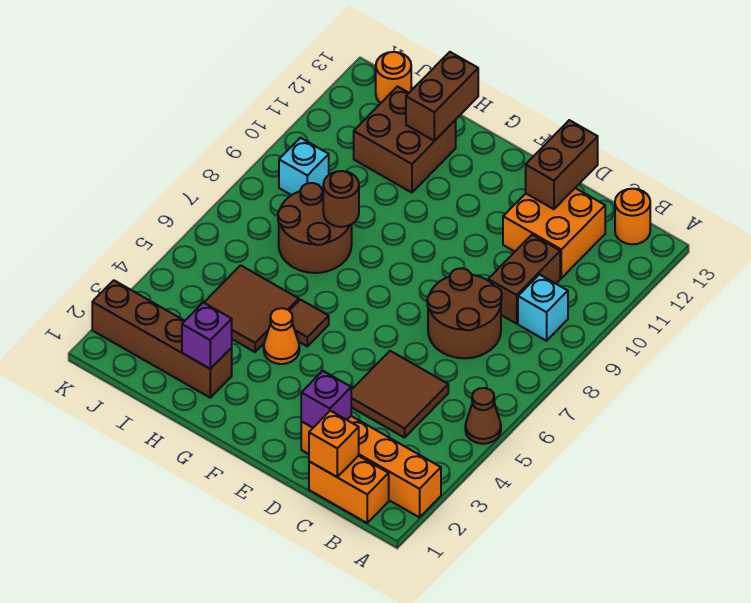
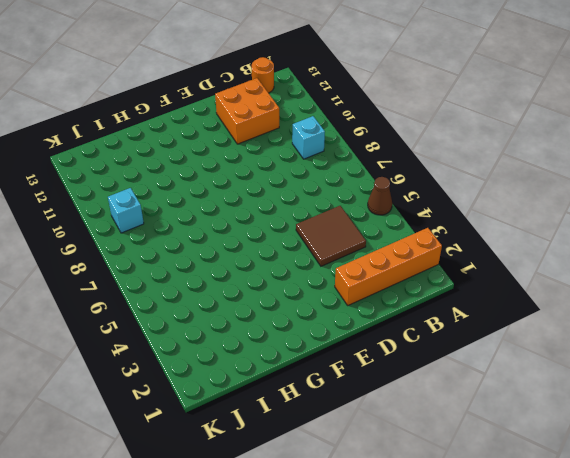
none -> orange 1x2 brick [309,456,389,523]
none -> brown 2x2 round brick [427,268,502,358]
none -> brown 1x2 brick [488,235,560,324]

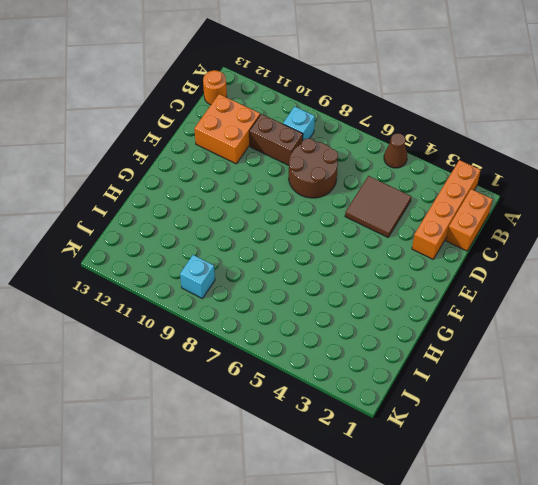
none -> orange 1x1 cone [264,308,299,364]
none -> brown 1x1 tile [289,300,329,346]
none -> brown 1x4 brick [92,280,232,398]

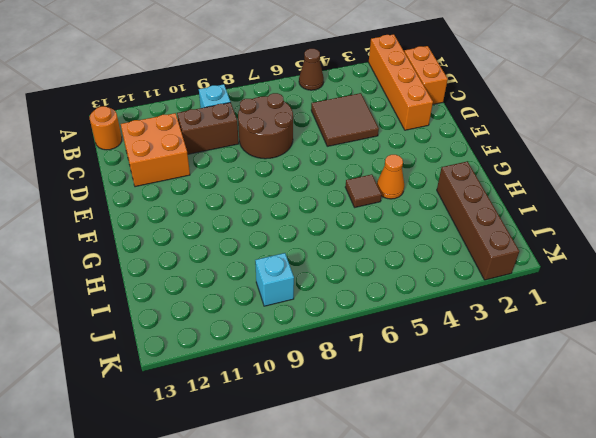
none -> brown 2x2 tile [204,265,299,352]
none -> brown 2x2 round brick [278,183,352,273]
none -> brown 2x2 brick [354,87,456,193]

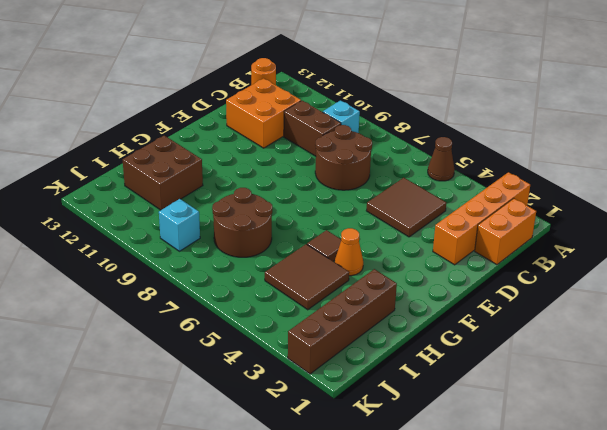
none -> orange 1x1 round brick [376,52,411,103]
none -> orange 1x1 brick [309,411,359,477]
none -> purple 1x1 brick [301,371,351,428]

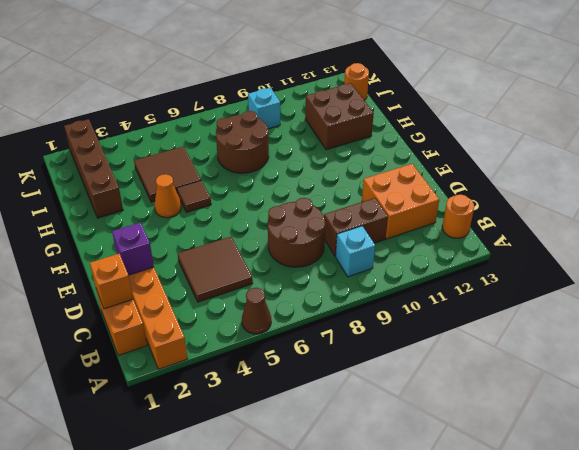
none -> brown 1x2 brick [526,120,598,209]
none -> purple 1x1 brick [182,302,232,369]
none -> brown 1x1 round brick [323,171,359,227]

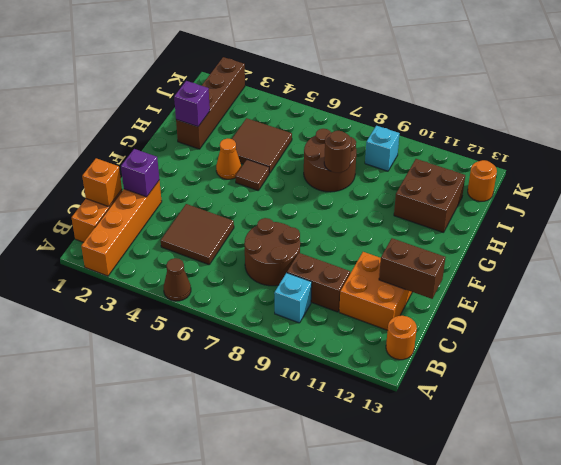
none -> brown 1x2 brick [406,52,478,141]

